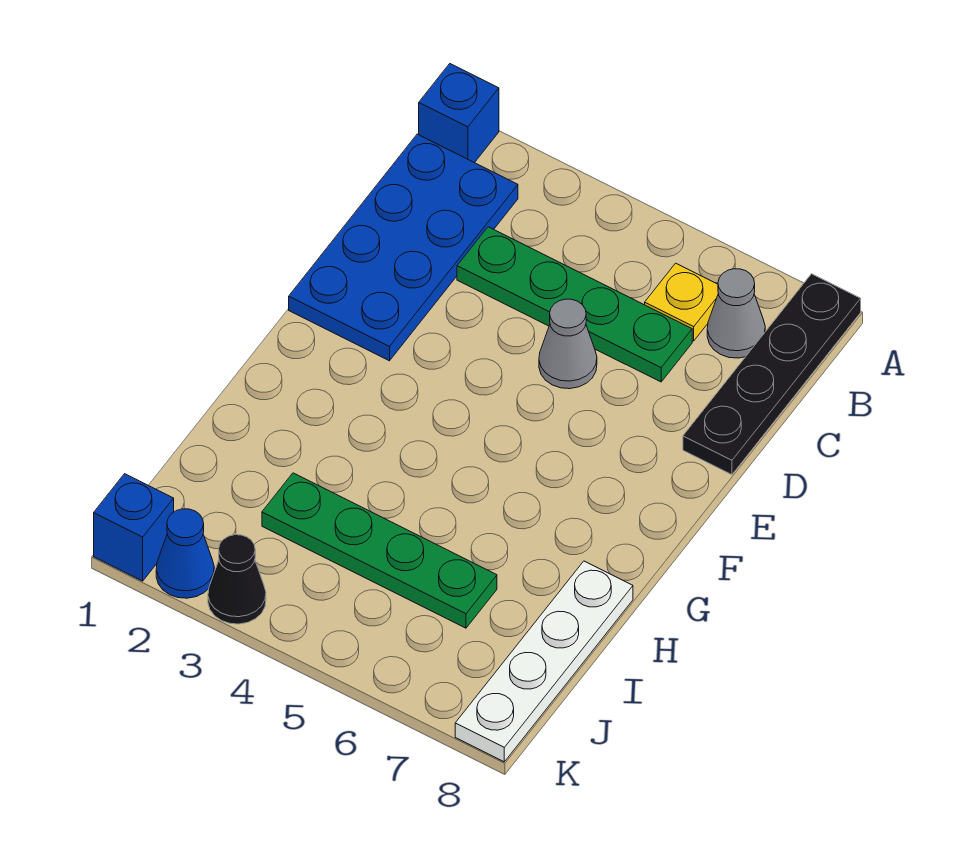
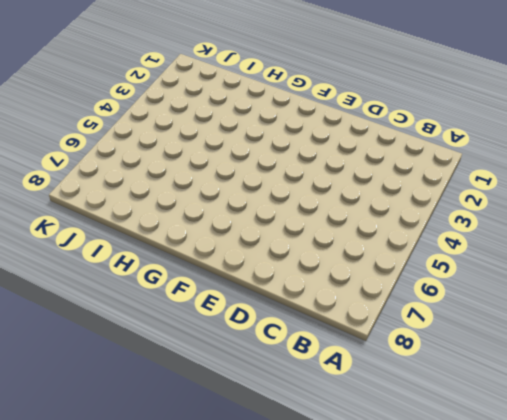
none -> blue 1x1 brick [419,64,499,163]
none -> black 1x4 plate [683,274,861,475]
none -> blue 2x4 plate [289,134,518,361]

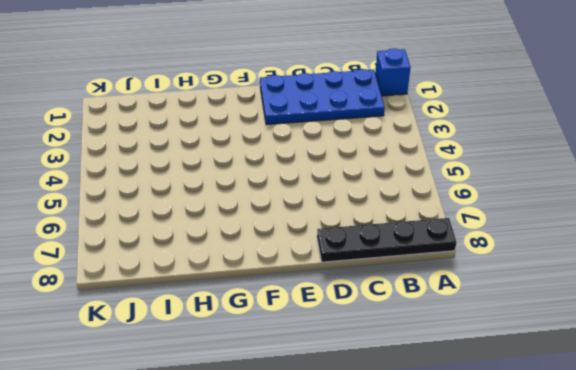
none -> yellow 1x1 plate [645,263,718,341]
none -> grey 1x1 cone [707,269,765,358]
none -> green 1x4 plate [457,227,692,382]

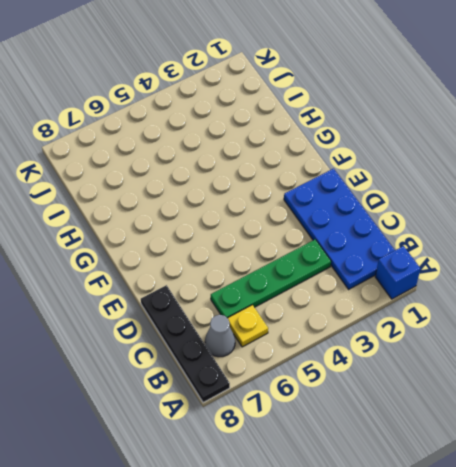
none -> grey 1x1 cone [539,299,597,389]
none -> white 1x4 plate [455,561,633,762]
none -> green 1x4 plate [262,473,497,628]

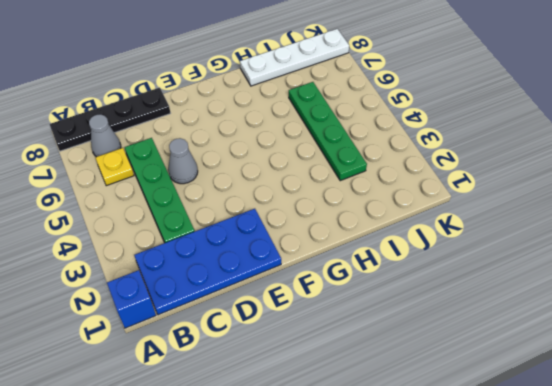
none -> blue 1x1 brick [94,474,174,581]
none -> blue 1x1 cone [156,509,214,598]
none -> black 1x1 cone [208,535,266,624]

